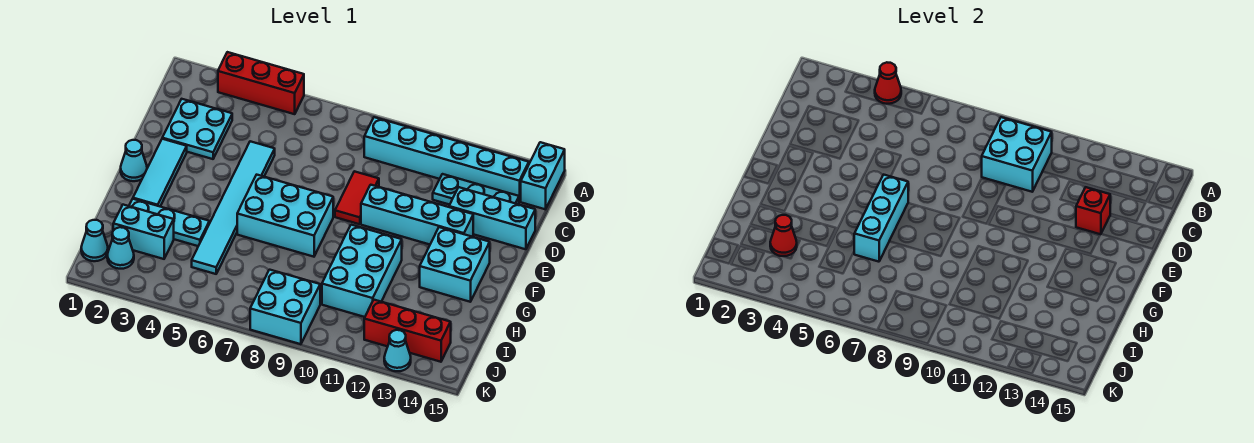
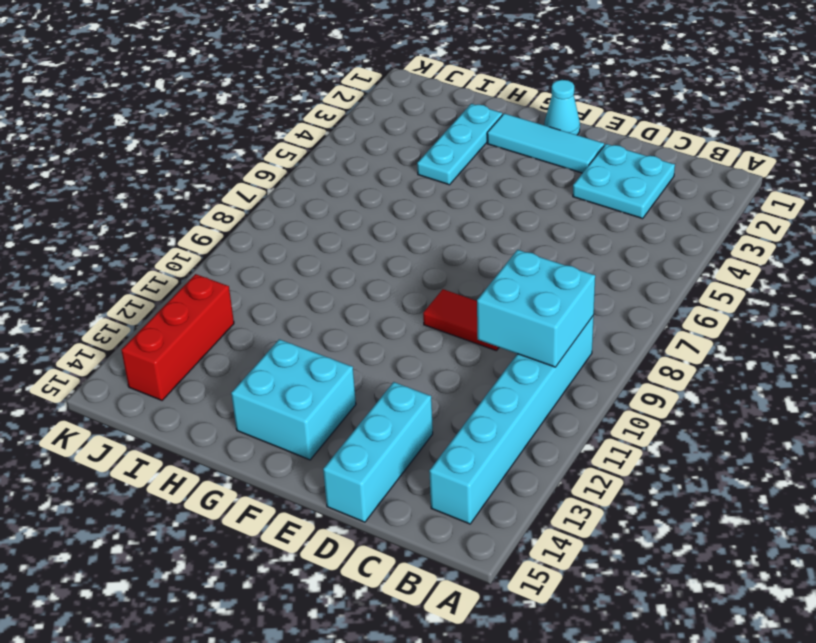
none -> red 1x3 brick [218,52,304,114]
none -> cyan 1x2 brick [521,142,565,209]
none -> cyan 1x3 plate [433,174,519,205]

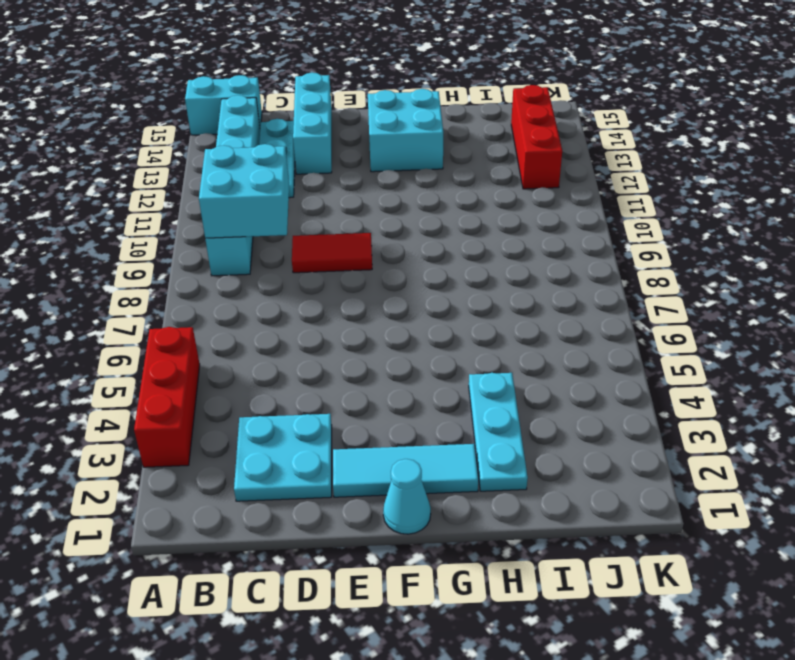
none -> cyan 1x6 tile [192,141,275,274]
none -> cyan 1x4 brick [361,185,473,245]
none -> cyan 2x3 brick [237,175,333,257]

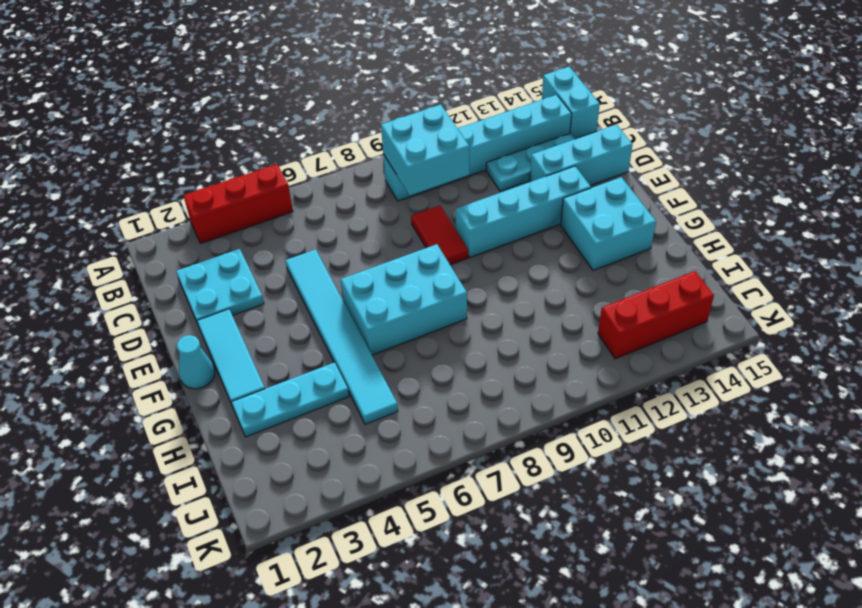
none -> cyan 2x3 brick [322,225,402,317]
none -> cyan 1x2 brick [113,205,174,259]
none -> cyan 1x1 cone [81,220,108,261]

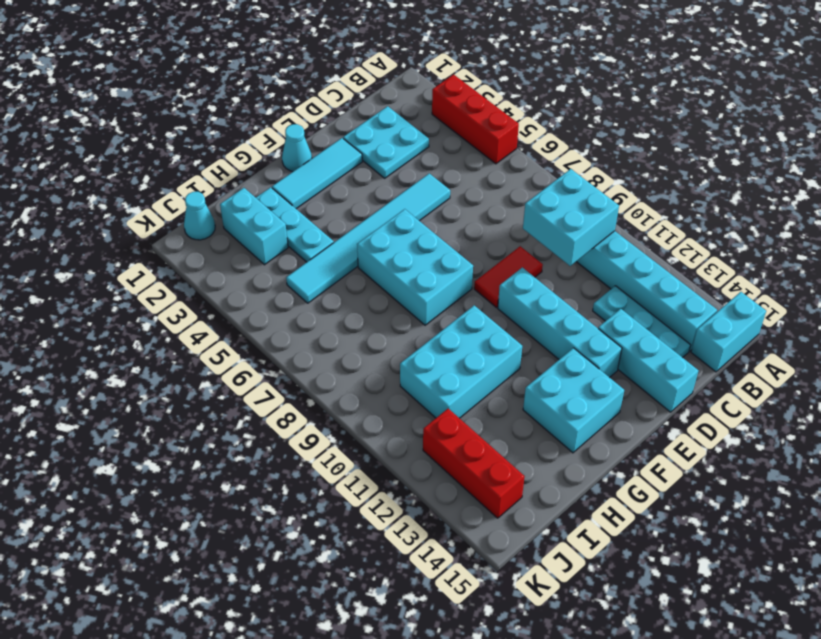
none -> cyan 1x1 cone [107,227,134,269]
none -> cyan 2x2 brick [250,270,320,344]
none -> cyan 1x1 cone [384,330,411,371]

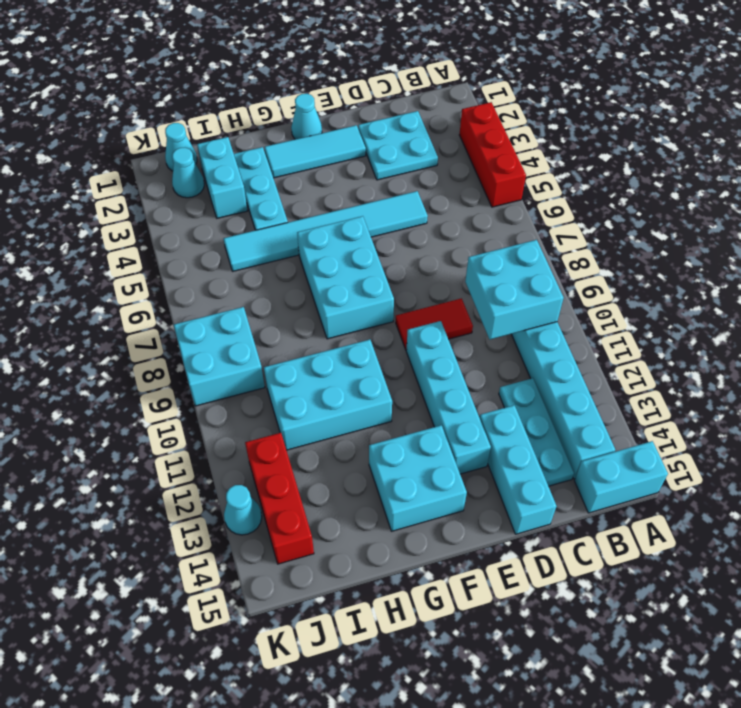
none -> red 1x1 cone [875,62,901,104]
none -> red 1x1 brick [1076,187,1110,234]
none -> cyan 1x3 brick [854,175,908,262]

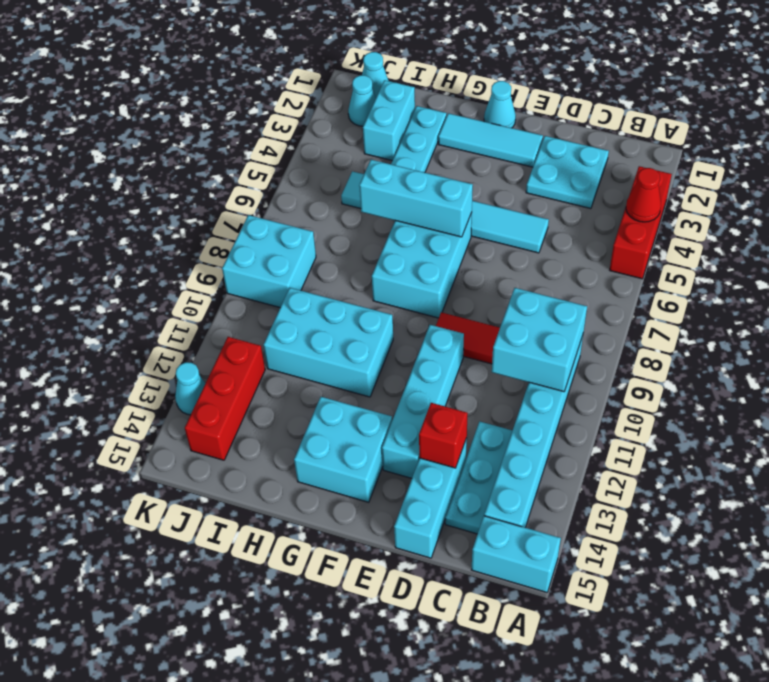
none -> red 1x1 cone [770,215,797,256]

